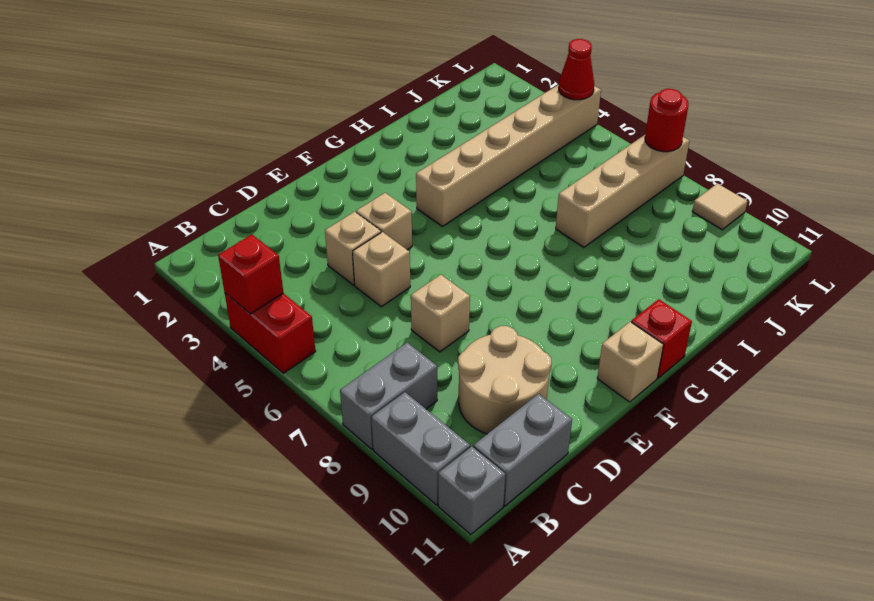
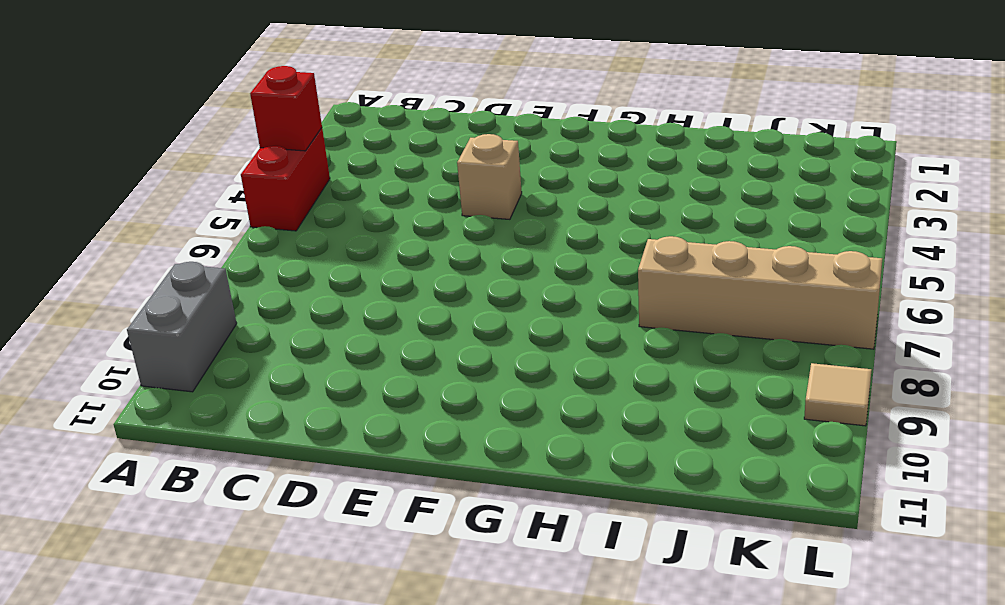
none -> grey 1x2 brick [340,343,437,449]
none -> grey 1x1 brick [438,447,505,535]
none -> grey 1x2 brick [473,394,572,506]

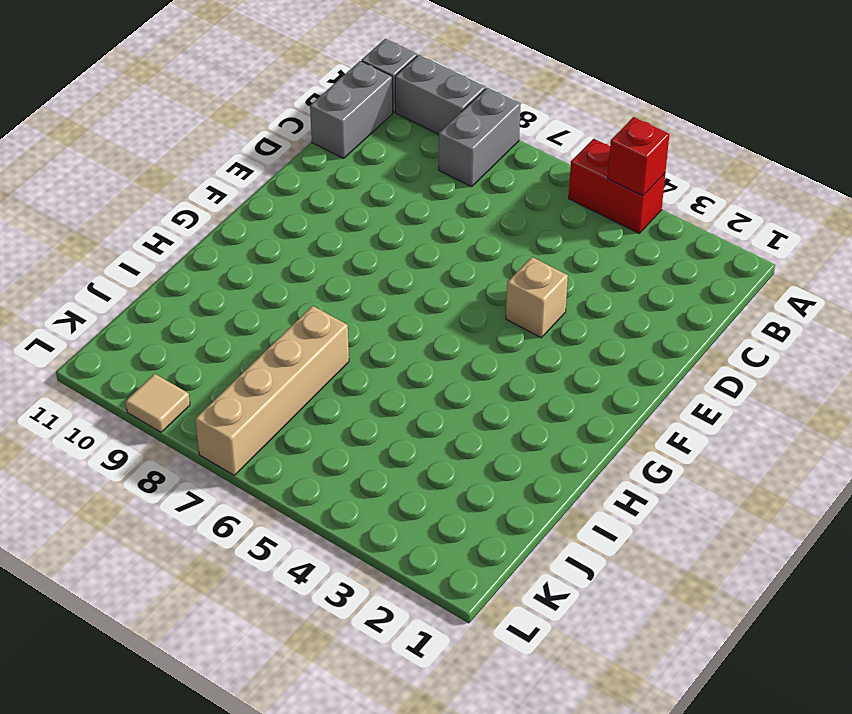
none -> tan 2x2 round brick [458,326,551,434]
none -> tan 1x1 brick [325,212,381,285]
none -> tan 1x1 brick [353,232,410,307]

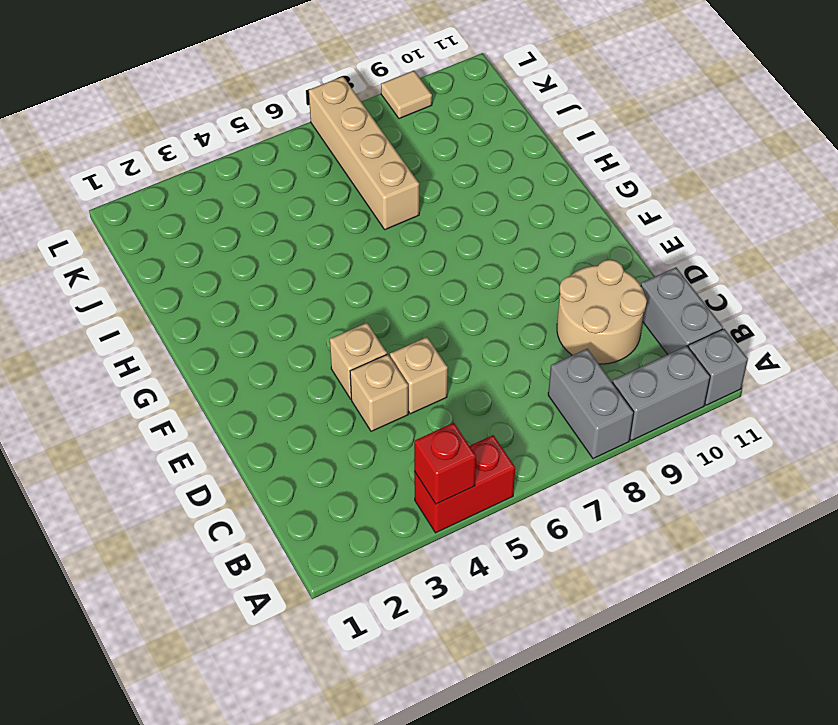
none -> tan 1x1 brick [411,275,470,352]
none -> tan 1x1 brick [597,322,663,402]
none -> tan 1x6 brick [416,84,601,226]

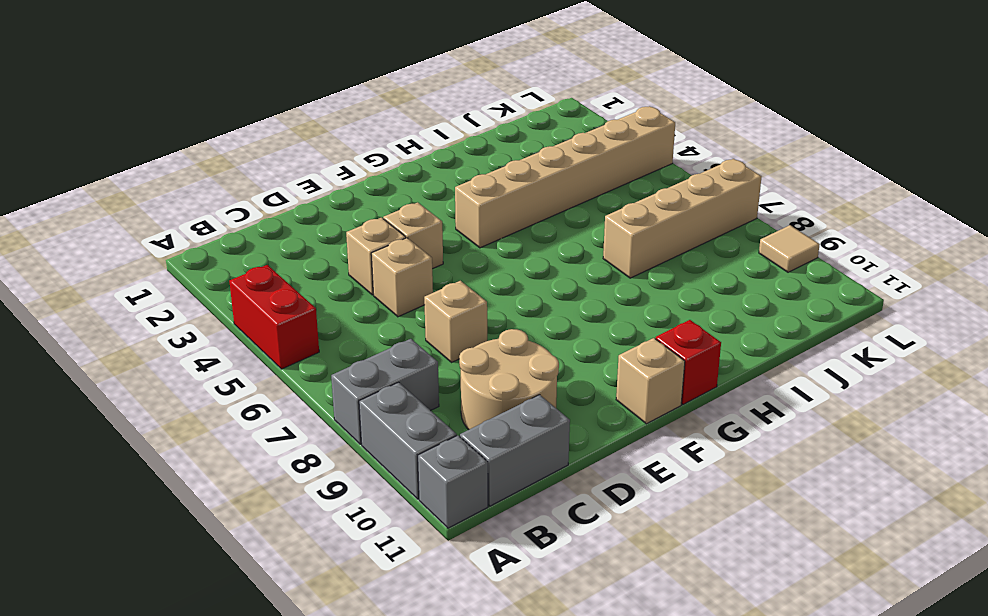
none -> red 1x1 brick [218,235,283,314]
none -> red 1x1 cone [559,39,594,100]
none -> red 1x1 round brick [645,89,689,152]

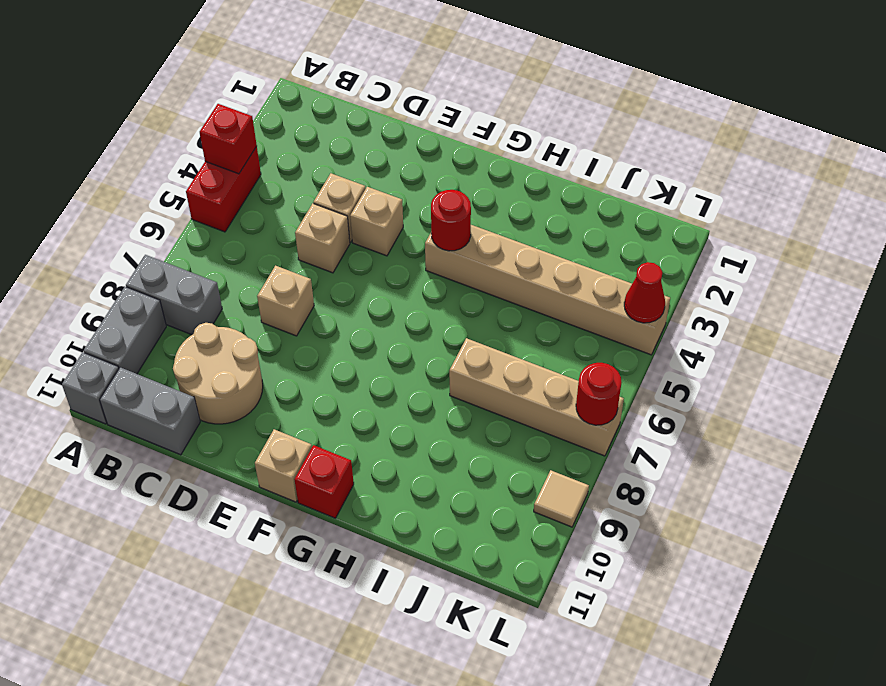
red 1x1 round brick [431,190,471,251] -> none

